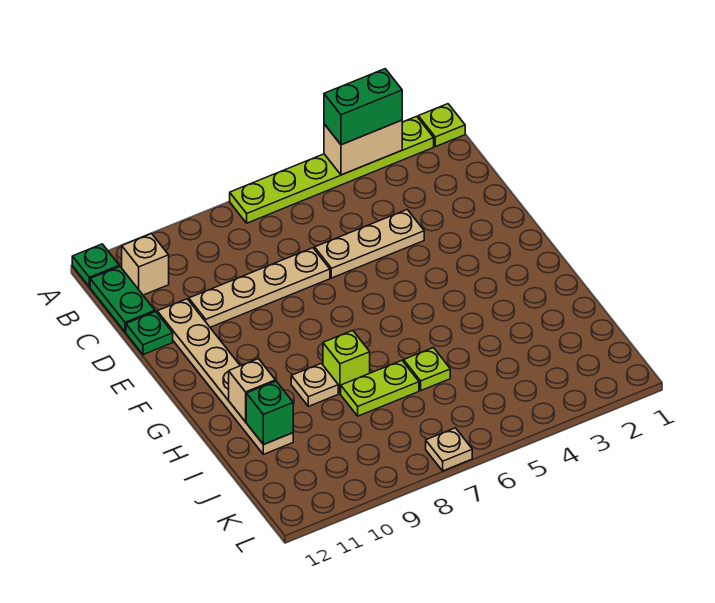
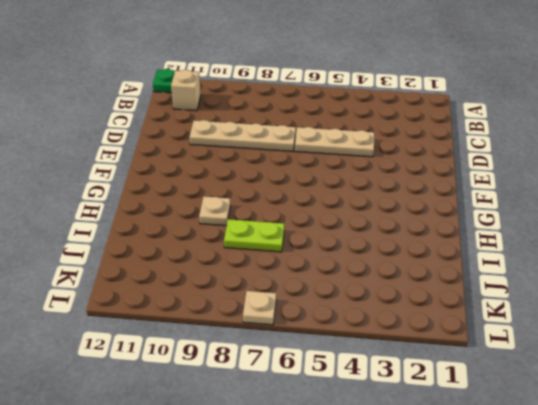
none -> lime 1x1 plate [418,104,465,147]
none -> lime 1x6 plate [230,116,434,223]
none -> green 1x2 plate [90,267,155,332]

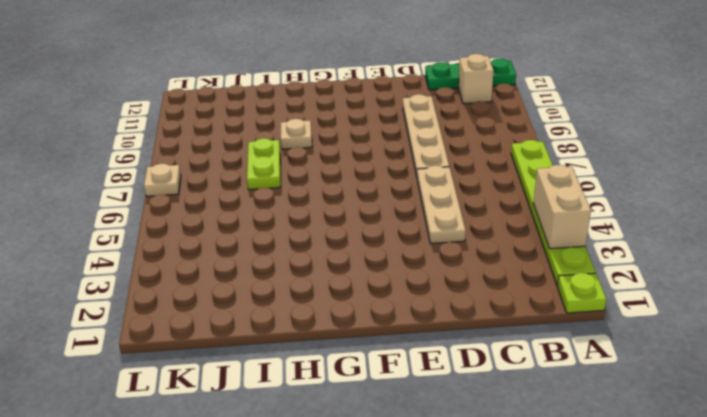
none -> tan 1x6 plate [157,299,293,454]
none -> green 1x1 plate [126,312,173,355]
none -> lime 1x1 brick [323,330,370,394]

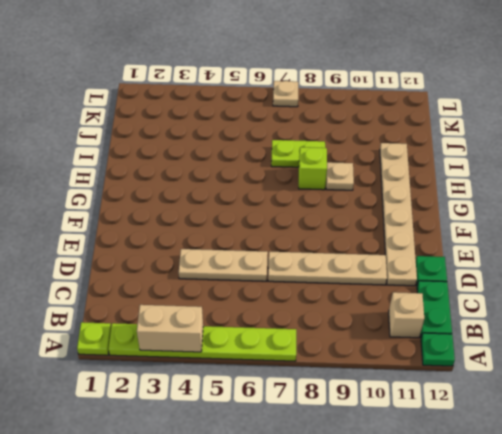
none -> lime 1x1 plate [404,348,450,390]
none -> tan 1x1 brick [229,359,275,422]
none -> green 1x1 brick [246,381,293,445]

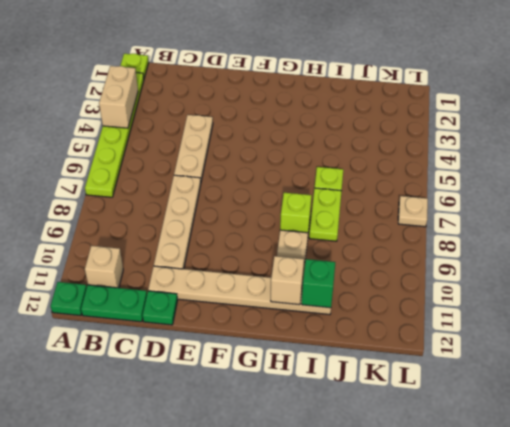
none -> green 1x2 brick [324,69,402,145]

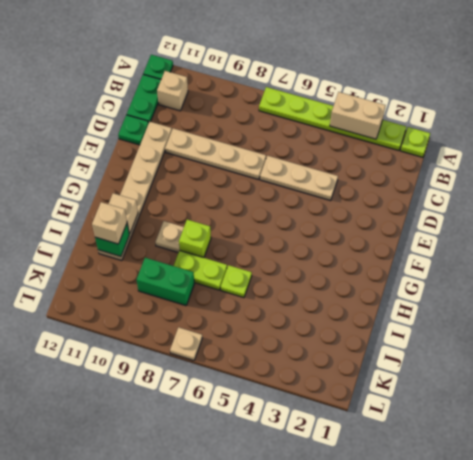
tan 1x1 brick [92,202,127,244] -> none
green 1x2 brick [137,258,194,306] -> green 1x2 brick moved to [324,69,402,145]

